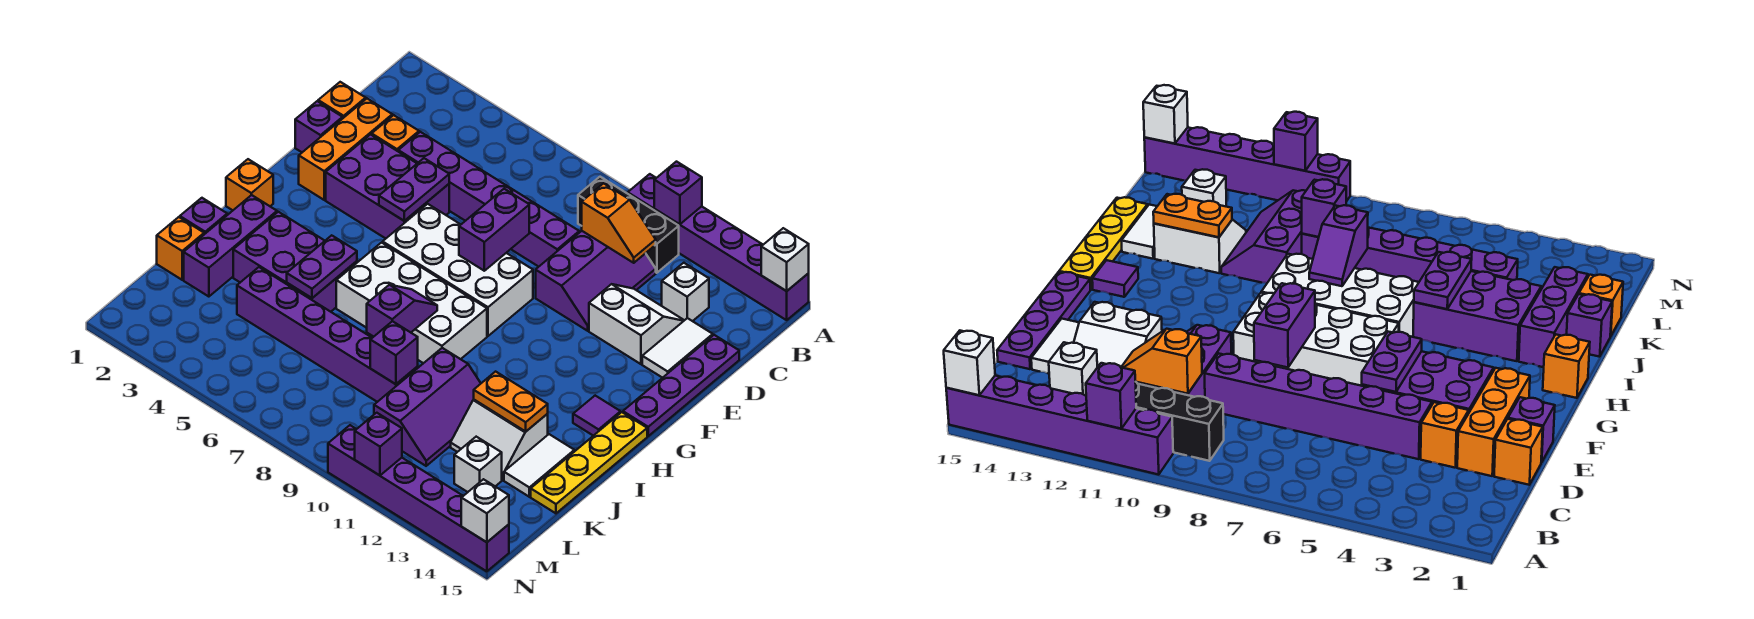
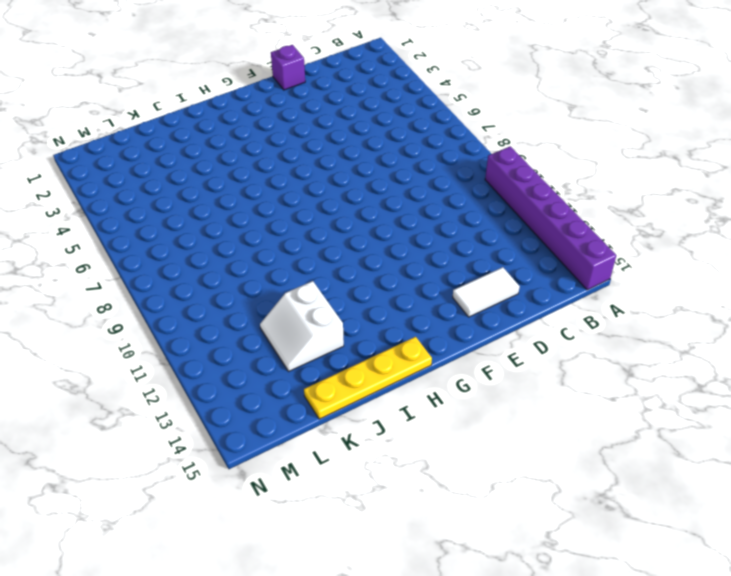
none -> black 1x3 brick [578,177,679,273]
none -> purple 2x3 slope [536,231,656,331]
none -> white 1x1 brick [662,263,709,321]
none -> orange 1x1 brick [318,82,366,118]

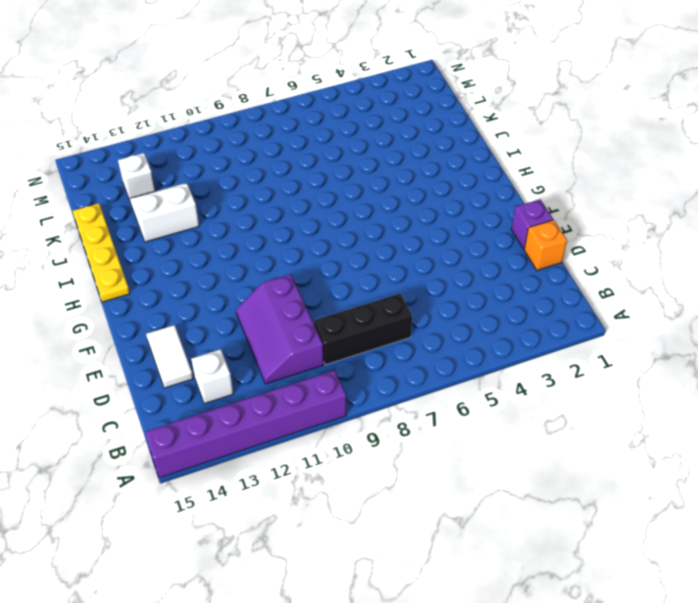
black 1x3 brick [314,293,412,365] -> black 1x3 brick moved to [578,177,679,273]
none -> orange 1x3 brick [299,99,392,200]
none -> orange 1x1 brick [372,115,419,151]
none -> purple 1x6 brick [398,132,579,267]
none -> white 2x2 slope [589,284,684,364]

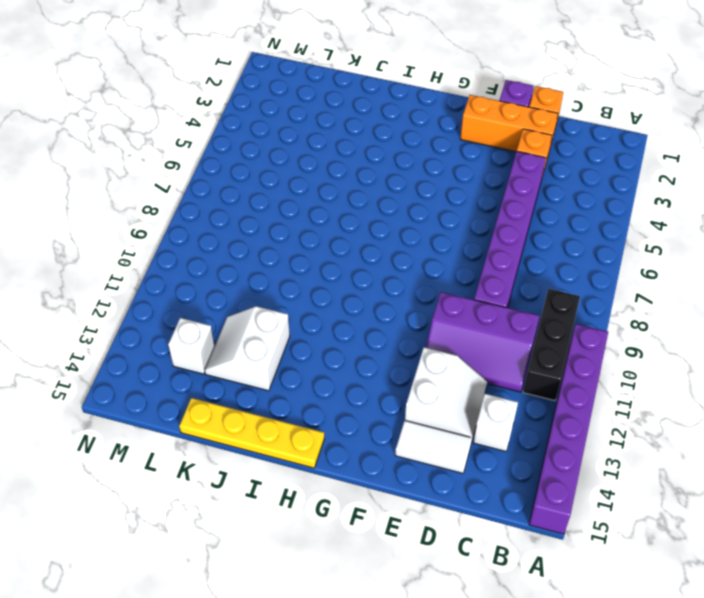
none -> purple 1x4 plate [623,335,739,436]
none -> purple 2x3 brick [326,135,449,238]
none -> white 2x4 brick [383,204,533,336]
none -> orange 1x1 brick [226,159,273,210]

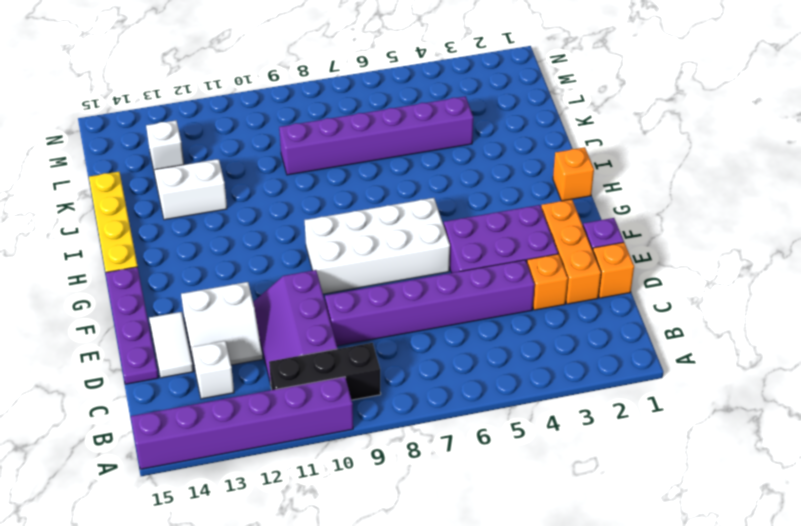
none -> white 2x4 brick [336,243,487,363]
none -> purple 1x1 tile [573,396,621,436]
none -> purple 1x3 brick [184,195,277,297]
none -> purple 2x3 brick [233,212,357,312]

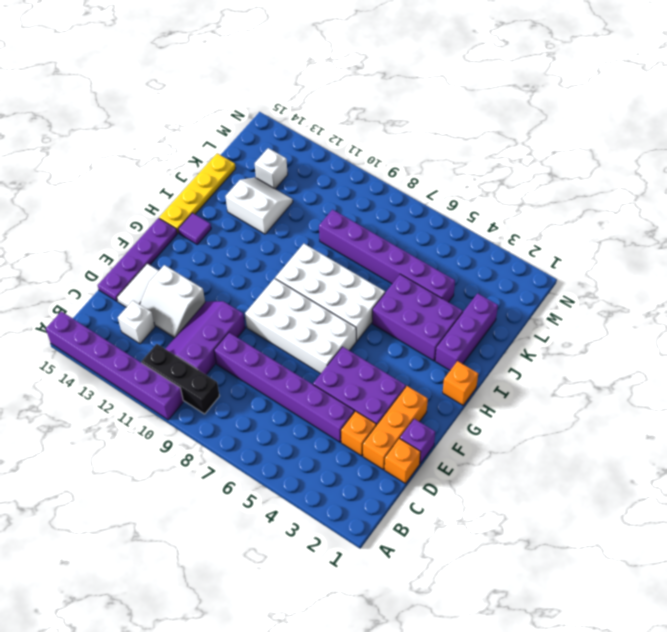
none -> purple 1x1 brick [180,198,227,234]
none -> purple 2x3 slope [374,348,481,466]
none -> white 1x2 tile [504,434,574,497]
none -> orange 1x1 brick [157,217,204,280]

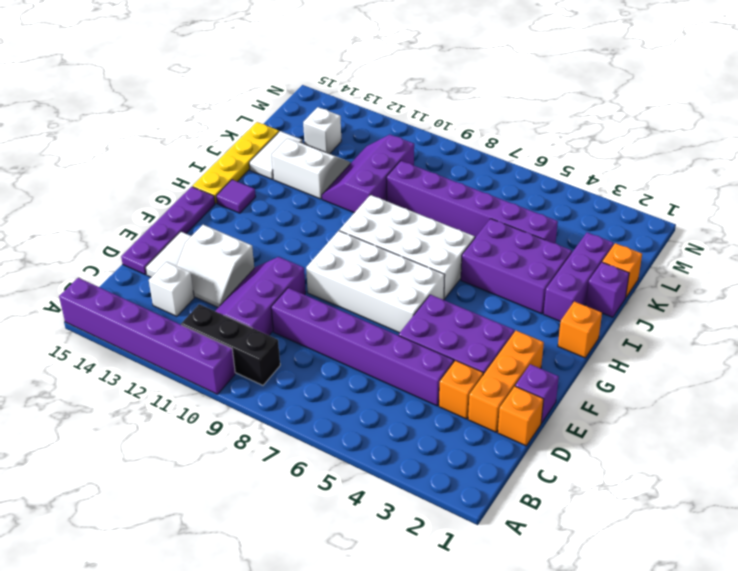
none -> purple 1x6 brick [328,425,509,571]
none -> purple 1x1 brick [654,162,702,224]
none -> white 1x1 brick [761,228,809,291]
none -> orange 1x2 slope [582,183,656,263]

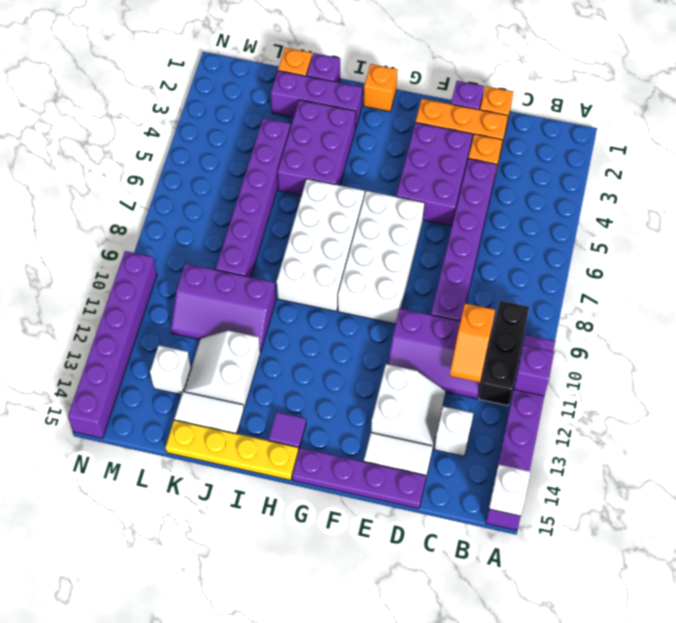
none -> purple 1x2 plate [379,158,449,221]
none -> purple 1x2 brick [459,189,529,271]
none -> purple 1x2 plate [287,235,357,298]
none -> purple 1x2 slope [367,285,437,337]

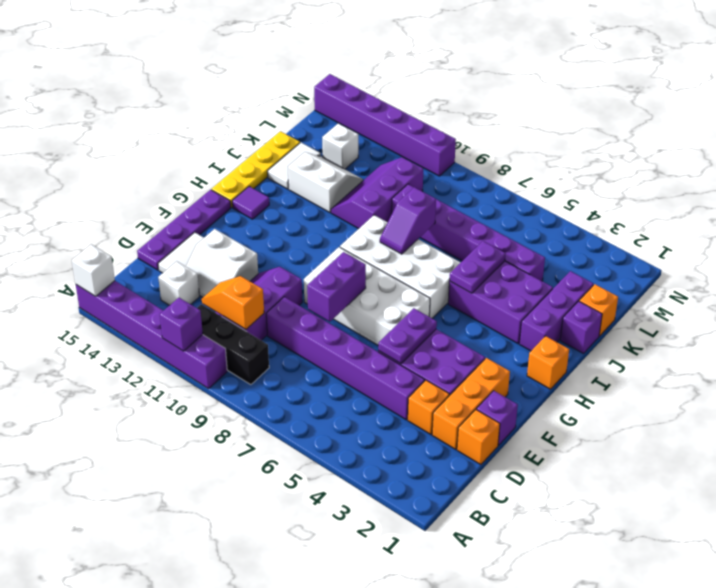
none -> orange 1x2 plate [474,372,548,431]
none -> purple 1x1 brick [370,321,418,384]
none -> purple 1x1 brick [355,413,402,475]
none -> white 1x1 brick [461,479,509,542]

